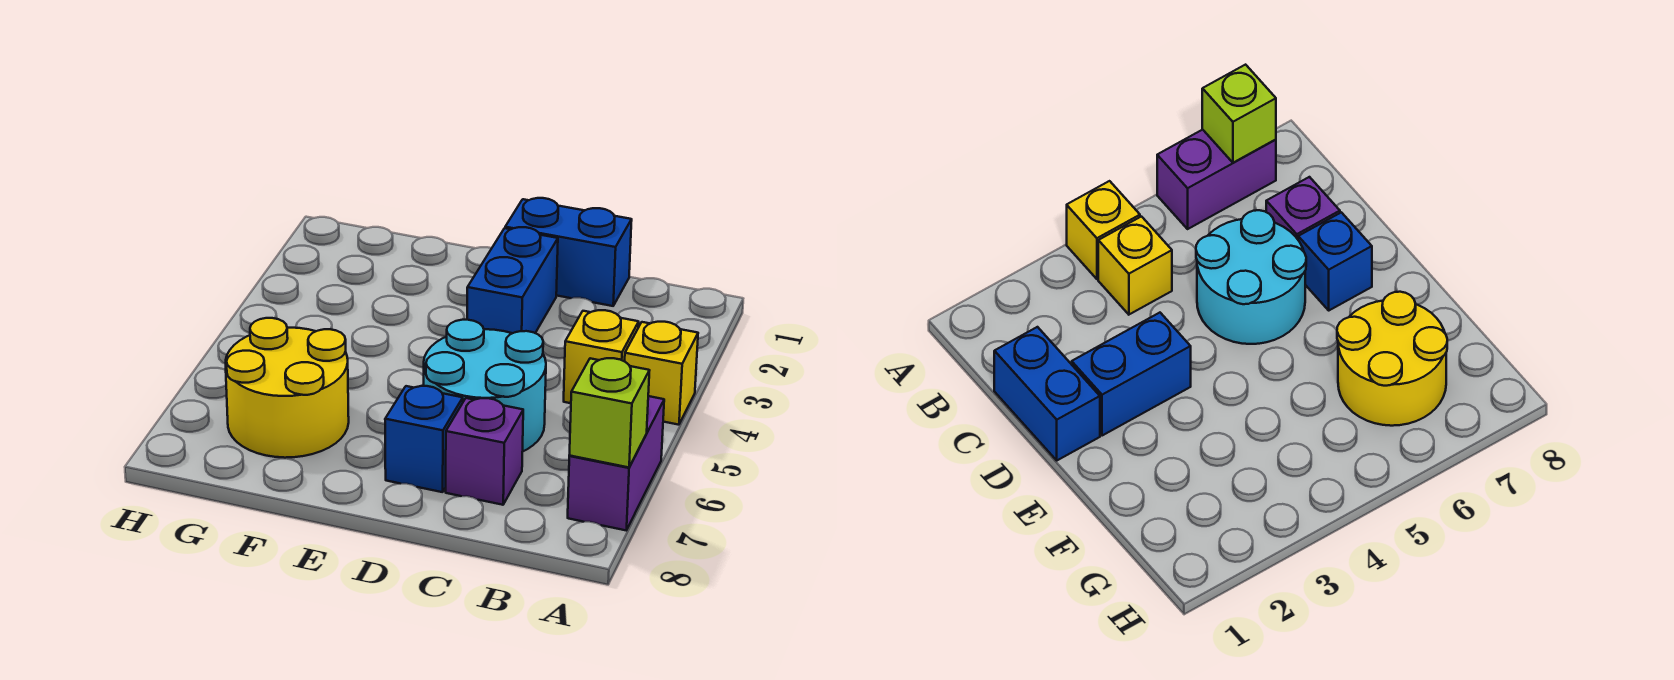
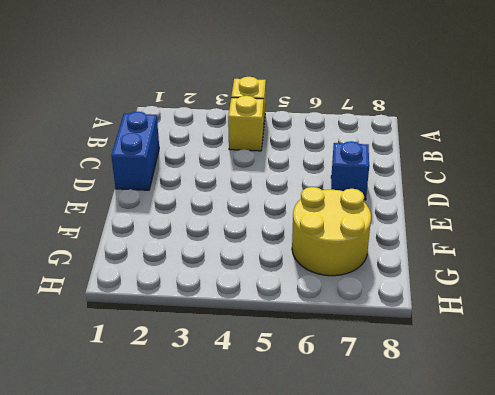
none -> purple 1x2 brick [568,396,664,530]
none -> cyan 2x2 round brick [424,320,546,451]

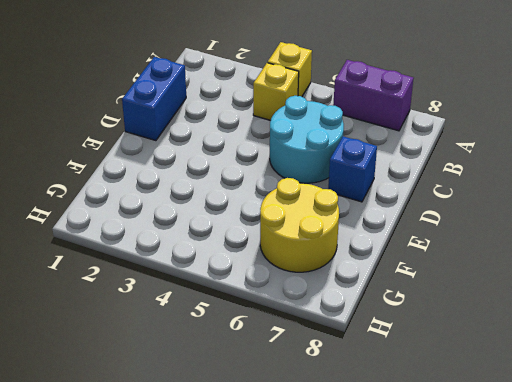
none -> purple 1x1 brick [446,398,523,505]
none -> blue 1x2 brick [467,227,558,333]

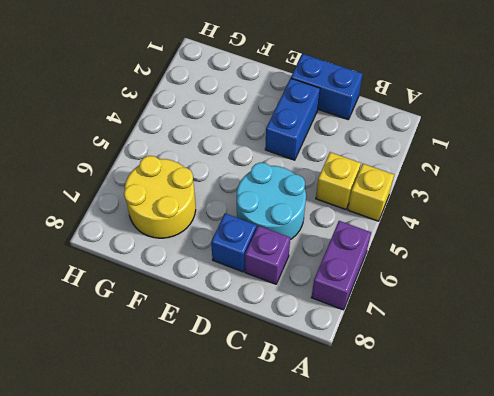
none -> lime 1x1 brick [570,358,650,467]

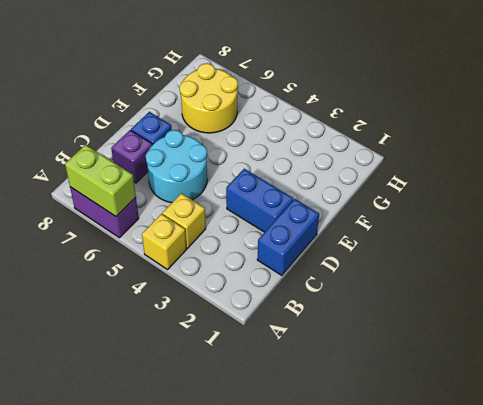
lime 1x2 brick [65,145,136,216] -> lime 1x1 brick [570,358,650,467]

